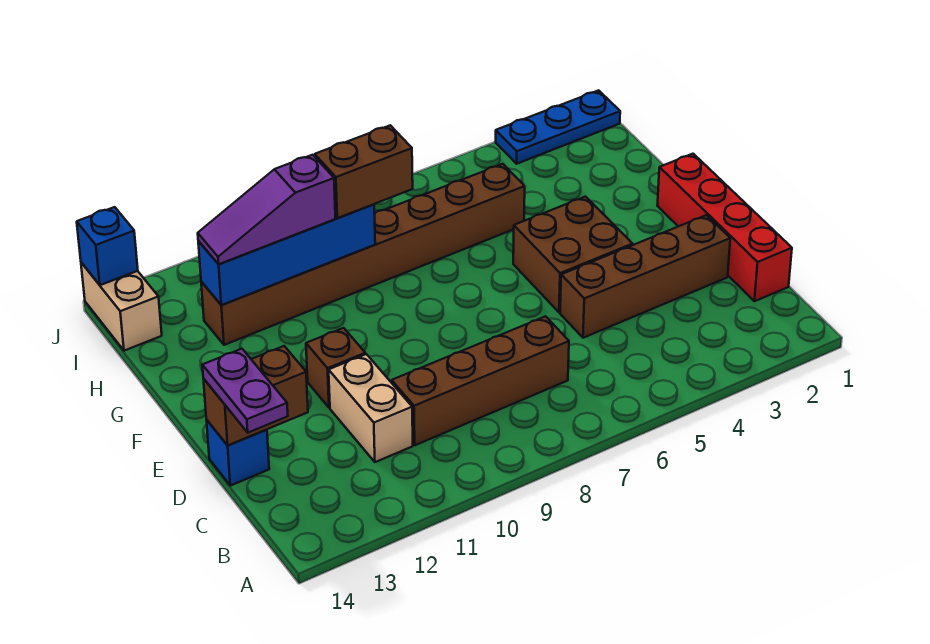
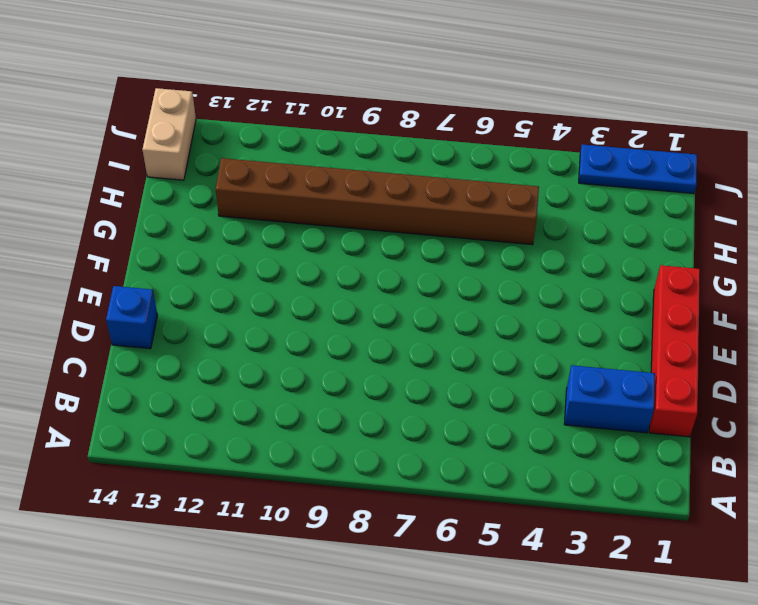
blue 1x2 brick [564,365,655,433] -> none
none -> brown 1x4 brick [392,316,569,445]
none -> tan 1x2 brick [329,354,413,462]
none -> brown 1x4 brick [560,215,730,338]

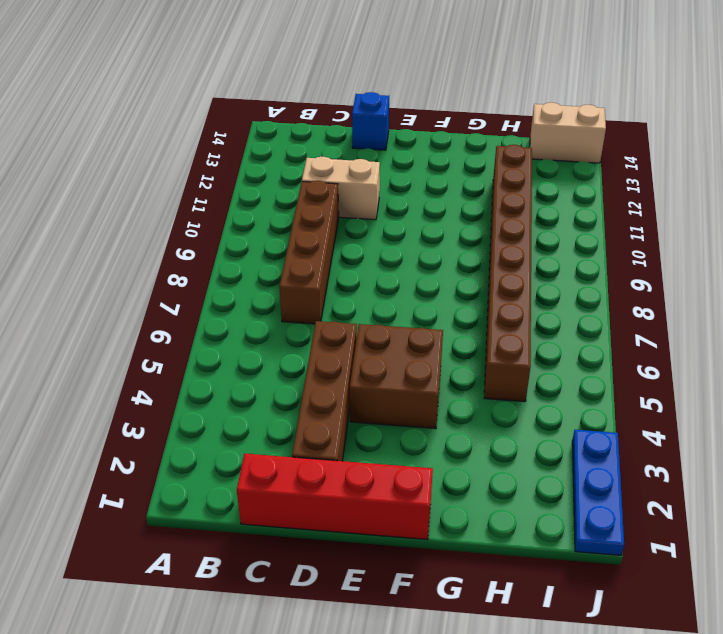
none -> brown 1x1 brick [306,328,365,408]
none -> brown 1x2 brick [203,346,308,445]
none -> blue 1x4 brick [198,204,375,305]

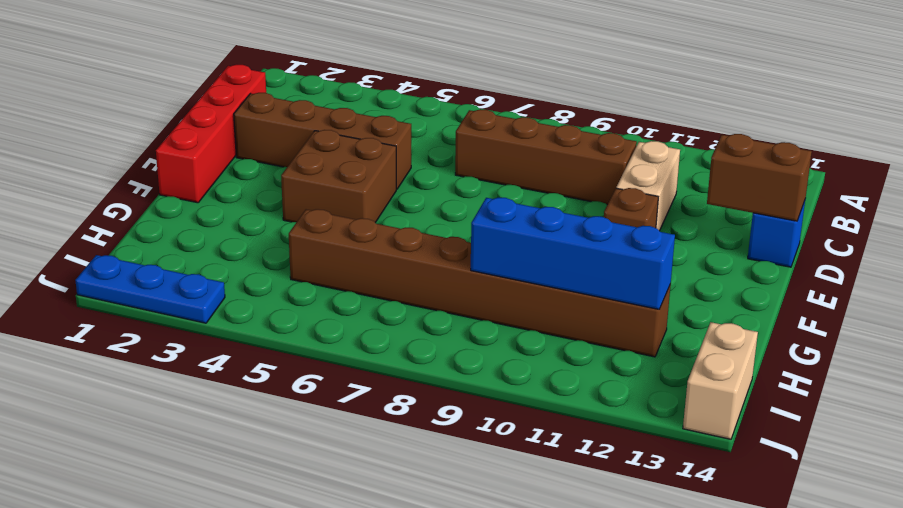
none -> blue 1x1 brick [77,207,138,285]
none -> purple 1x2 plate [202,349,288,433]
none -> brown 1x2 brick [315,125,413,218]

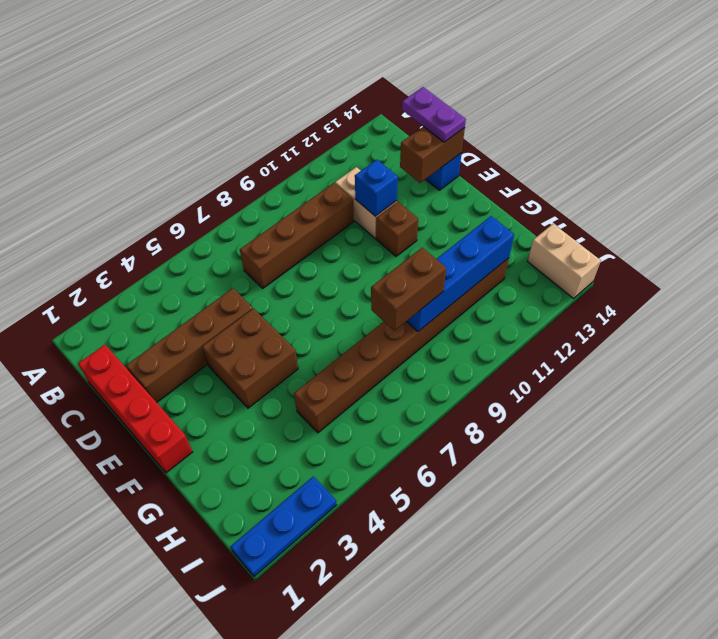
blue 1x1 brick [355,160,398,216] -> blue 1x1 brick moved to [77,207,138,285]
none -> purple 1x3 slope [198,155,335,264]

